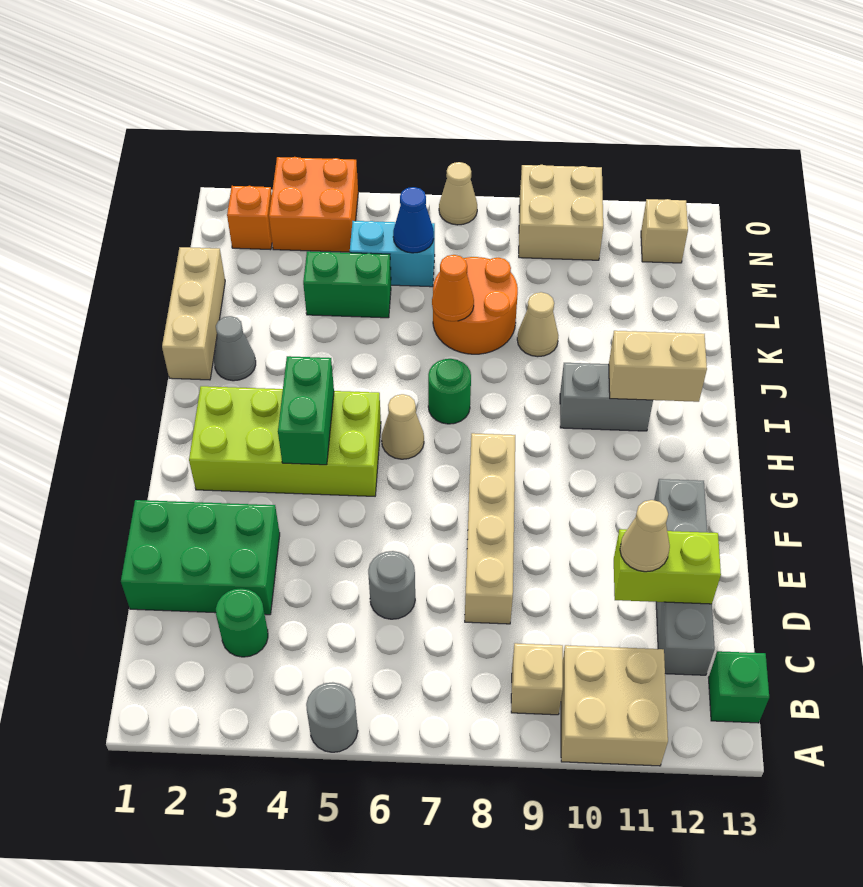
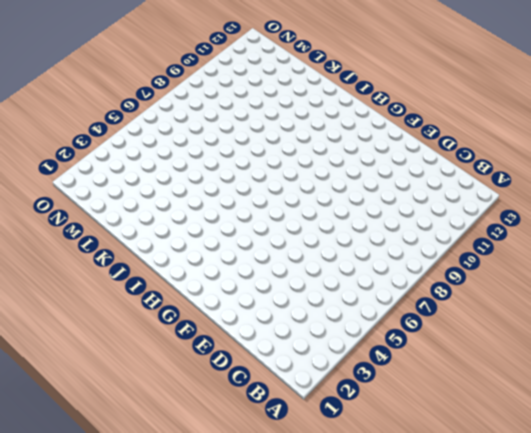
none -> grey 1x1 round brick [306,682,358,752]
none -> tan 2x2 brick [561,645,668,766]
none -> tan 1x1 brick [511,643,563,715]
none -> green 1x1 brick [709,651,769,723]

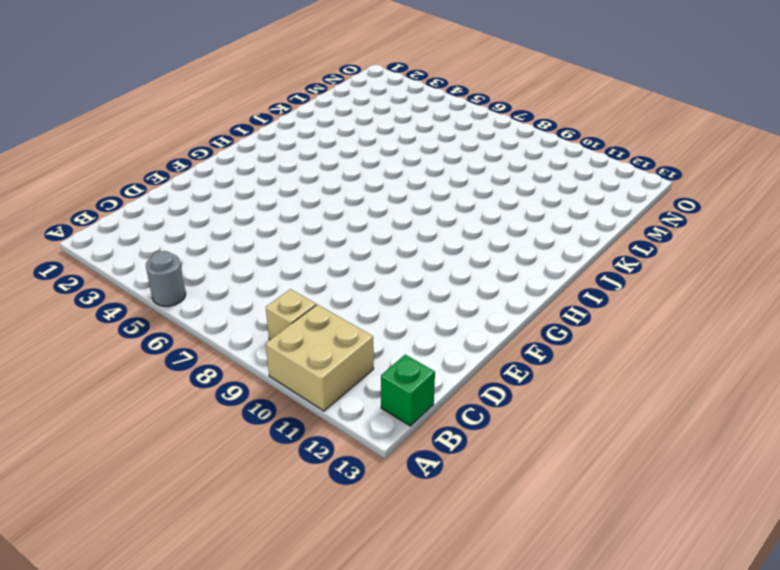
none -> green 1x1 round brick [216,588,268,657]
none -> grey 1x4 brick [654,479,715,675]
none -> green 2x3 brick [121,500,280,615]
none -> grey 1x1 round brick [368,551,415,619]

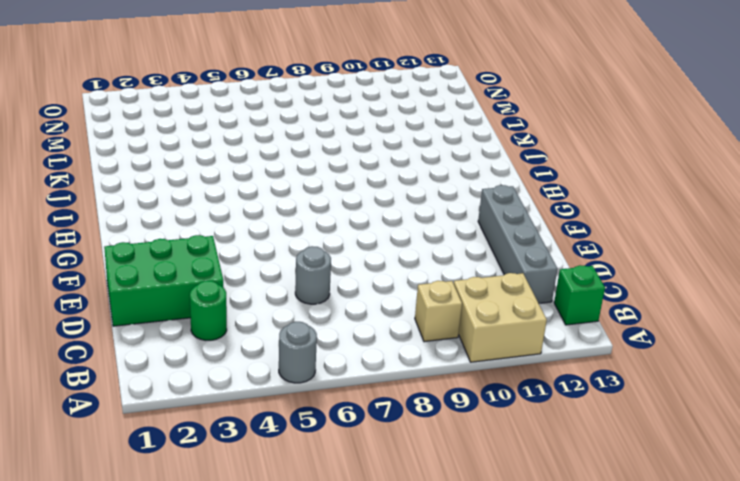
none -> tan 1x4 brick [465,433,515,624]
none -> lime 2x4 brick [189,386,381,496]
none -> tan 1x1 cone [382,394,424,459]
none -> green 1x1 round brick [428,359,471,424]

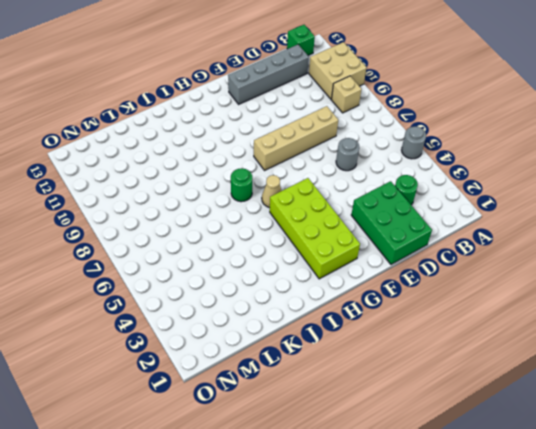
none -> grey 1x2 brick [560,363,653,431]
none -> tan 1x3 brick [162,247,225,380]
none -> grey 1x1 cone [214,316,256,381]
none -> orange 2x2 round brick [433,257,518,354]

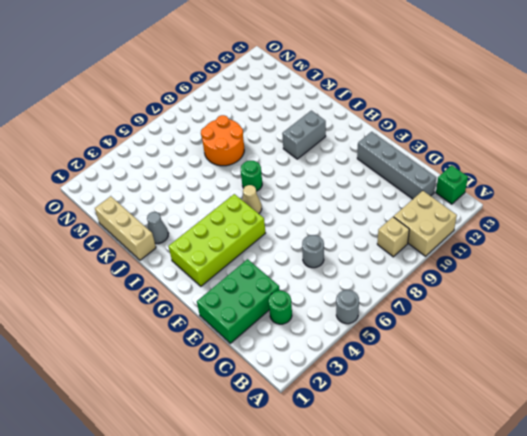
none -> tan 1x4 brick [465,433,515,624]
none -> tan 1x1 cone [517,292,558,357]
none -> green 1x2 brick [303,251,391,318]
none -> cyan 1x2 brick [350,221,435,287]

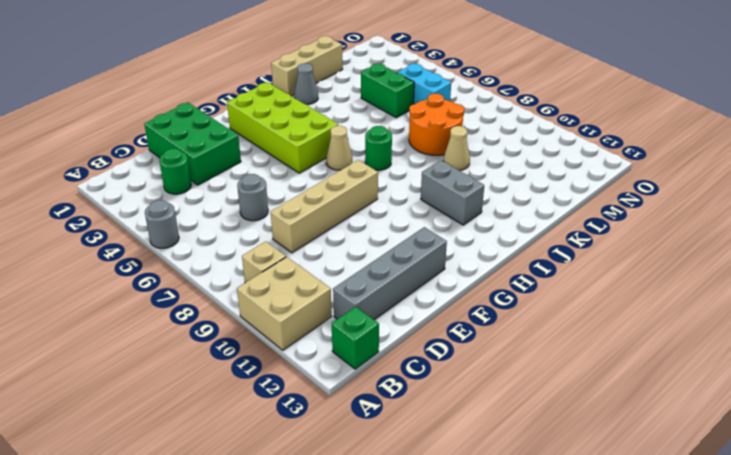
none -> orange 1x1 brick [227,186,272,250]
none -> orange 2x2 brick [269,157,358,252]
none -> tan 2x2 brick [519,165,603,260]
none -> tan 1x1 brick [641,199,688,263]

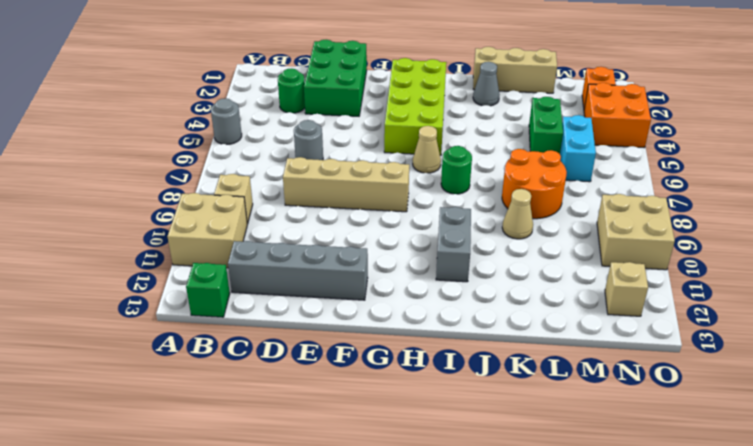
none -> tan 1x1 cone [439,162,477,225]
none -> lime 1x2 brick [614,529,721,604]
none -> green 1x2 brick [278,356,334,465]
none -> tan 1x2 brick [609,331,707,402]

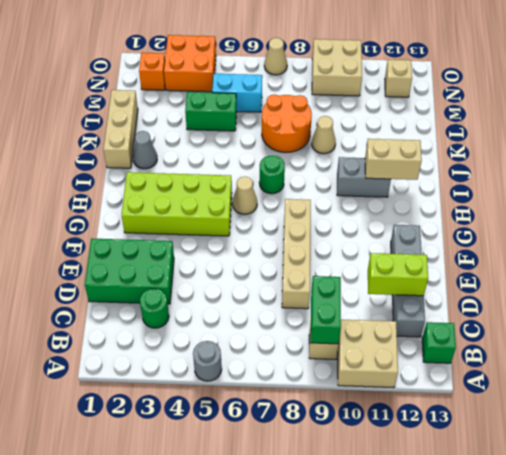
green 1x2 brick [311,276,341,344] -> green 1x2 brick moved to [278,356,334,465]
none -> grey 1x1 round brick [368,551,415,619]
none -> orange 1x1 cone [432,255,474,321]
none -> blue 1x1 cone [393,187,434,253]
none -> tan 1x1 cone [620,500,670,572]

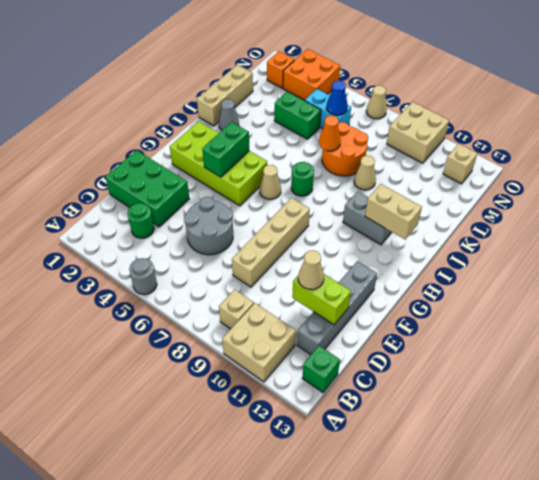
grey 2x2 round brick [184,197,233,255] -> grey 1x1 round brick [368,551,415,619]

